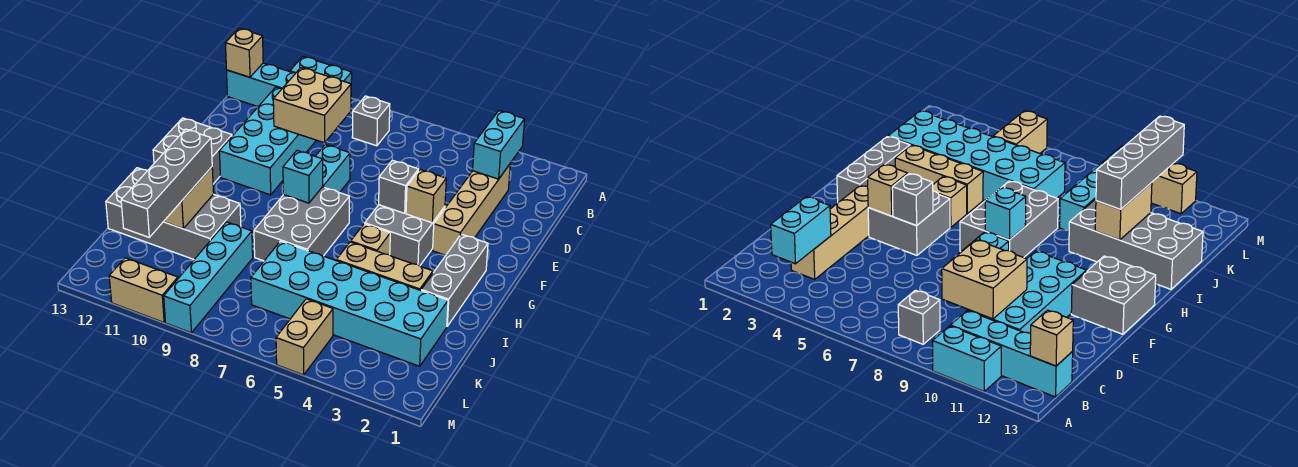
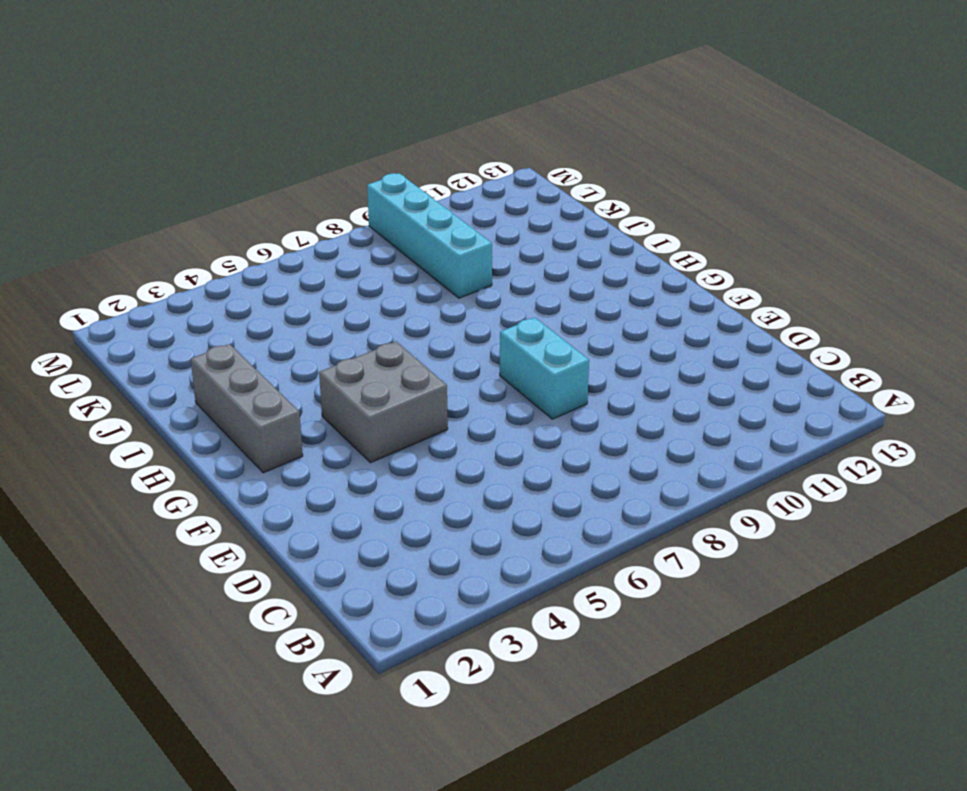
none -> cyan 1x2 brick [290,57,352,84]
none -> grey 1x1 brick [352,96,390,146]
none -> cyan 1x4 brick [227,63,295,106]

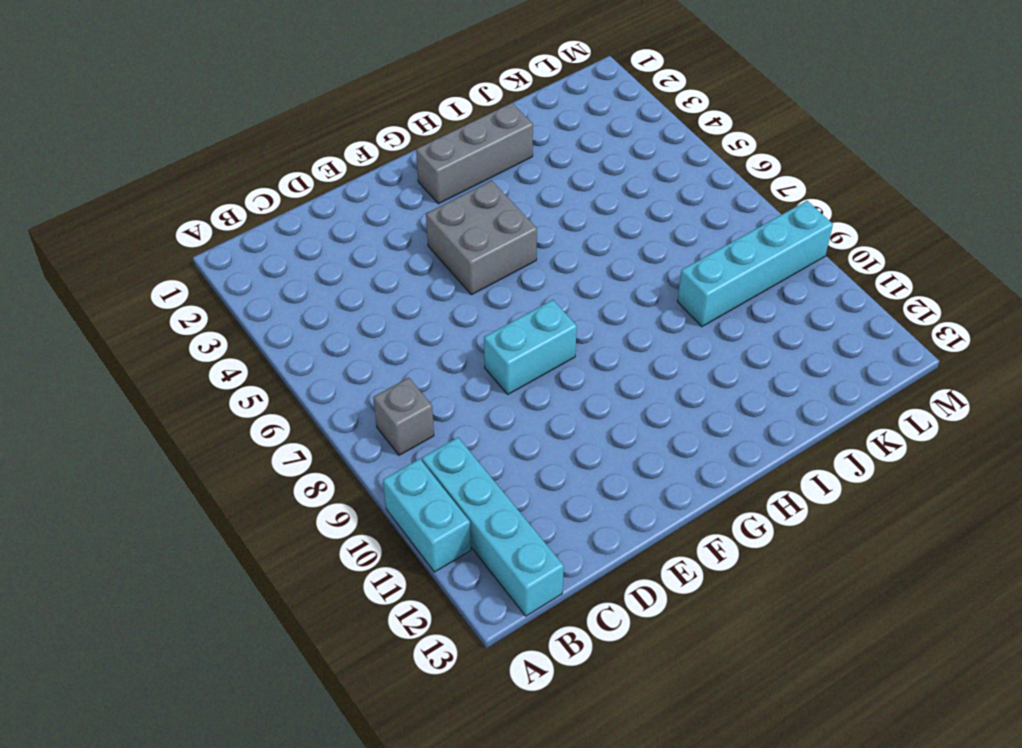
none -> tan 1x4 brick [433,164,510,255]
none -> cyan 2x4 brick [219,87,316,195]
none -> grey 2x2 brick [153,118,232,184]

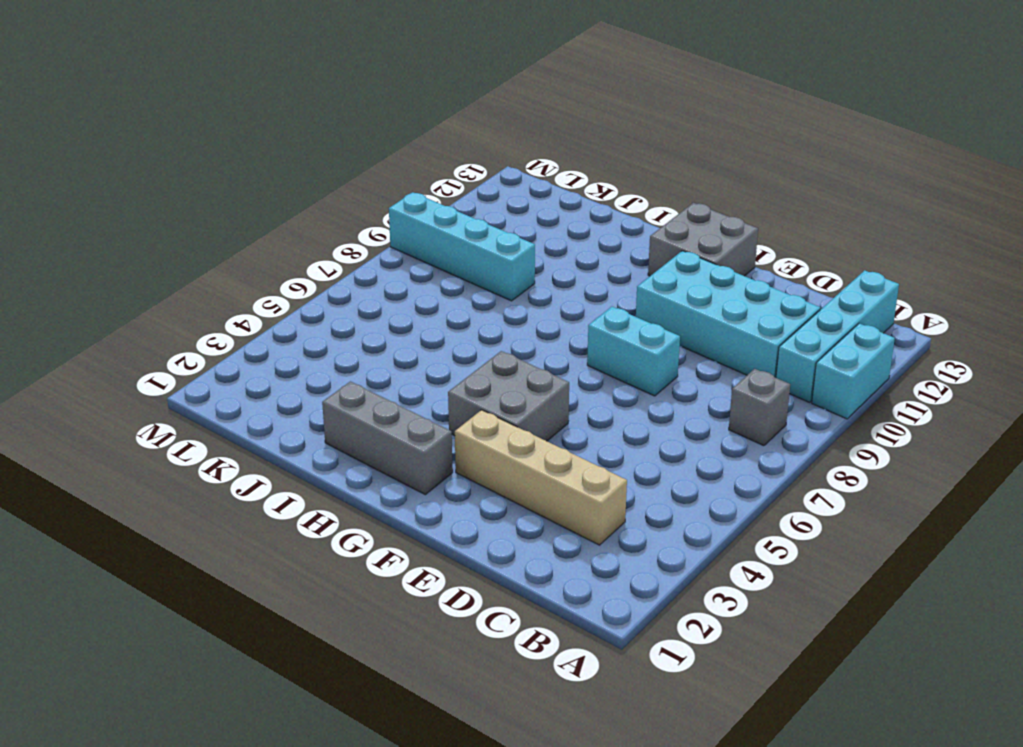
none -> grey 2x3 brick [254,187,349,261]
none -> tan 1x1 brick [351,224,390,255]
none -> tan 1x3 brick [336,242,433,290]

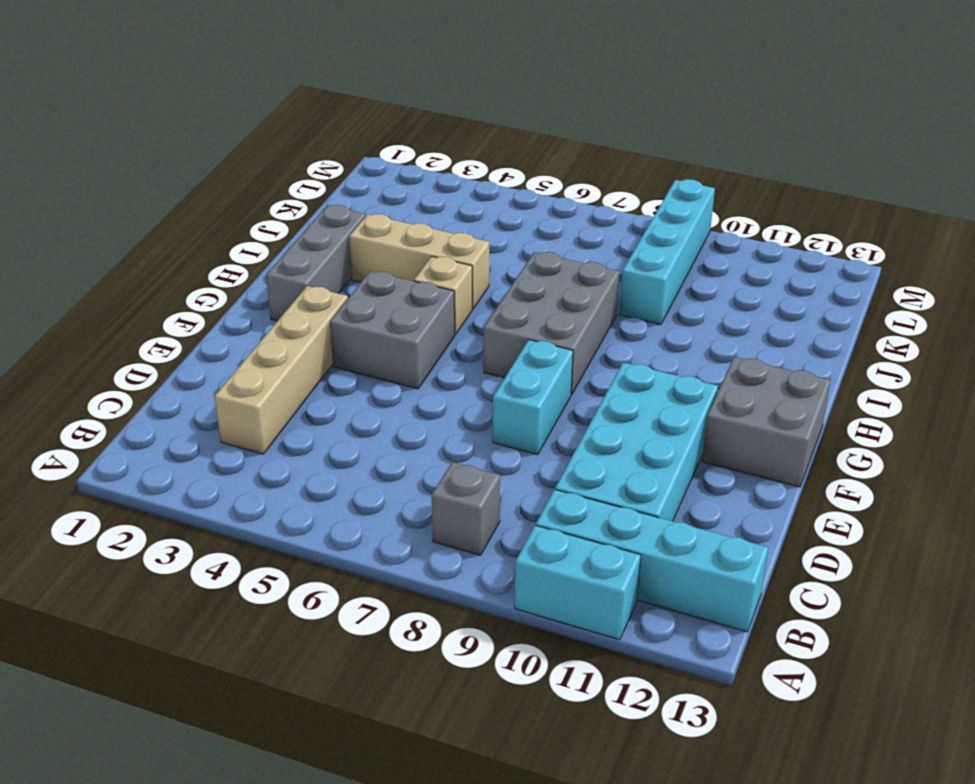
none -> grey 2x4 brick [106,168,241,259]
none -> cyan 2x6 brick [251,241,448,366]
none -> tan 1x2 brick [276,299,333,375]

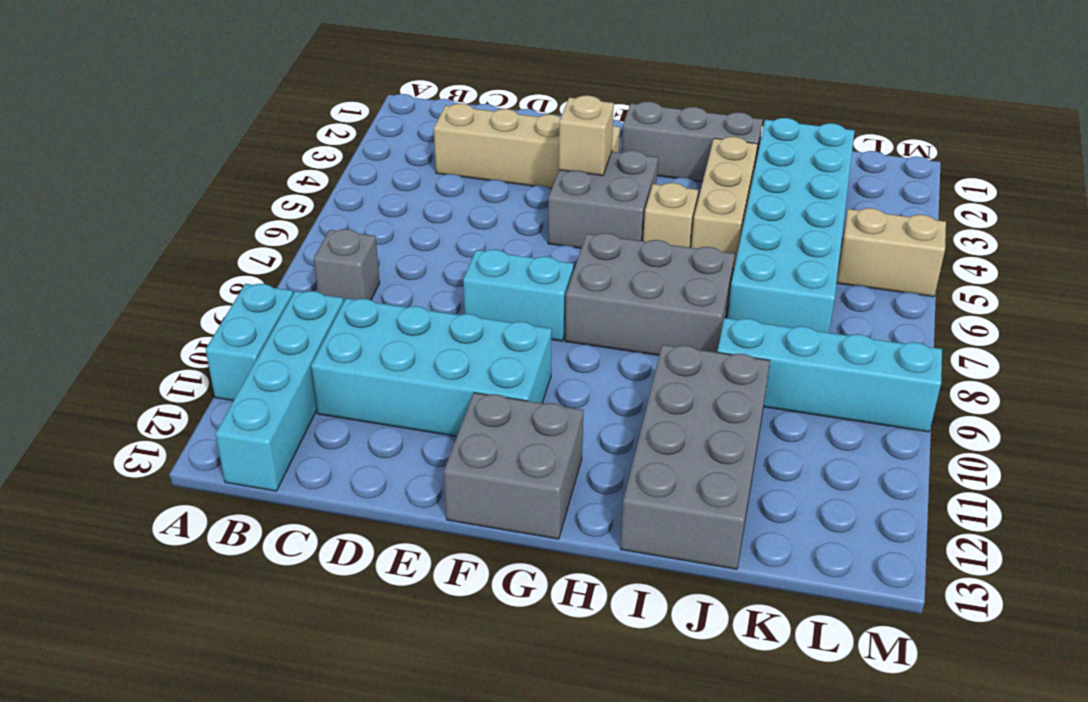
none -> tan 1x2 brick [109,258,178,322]
none -> cyan 1x2 brick [473,111,525,179]
none -> tan 1x1 brick [225,28,263,77]

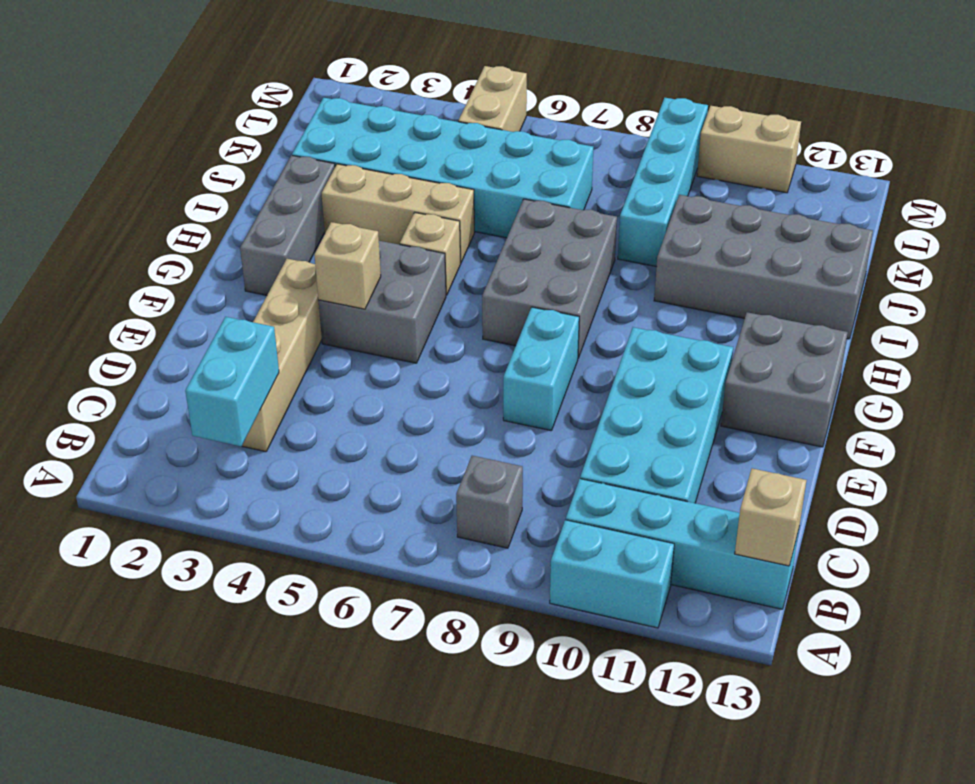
none -> tan 2x2 brick [273,68,351,143]
none -> grey 1x1 brick [379,160,419,213]
none -> cyan 1x1 brick [283,151,323,203]

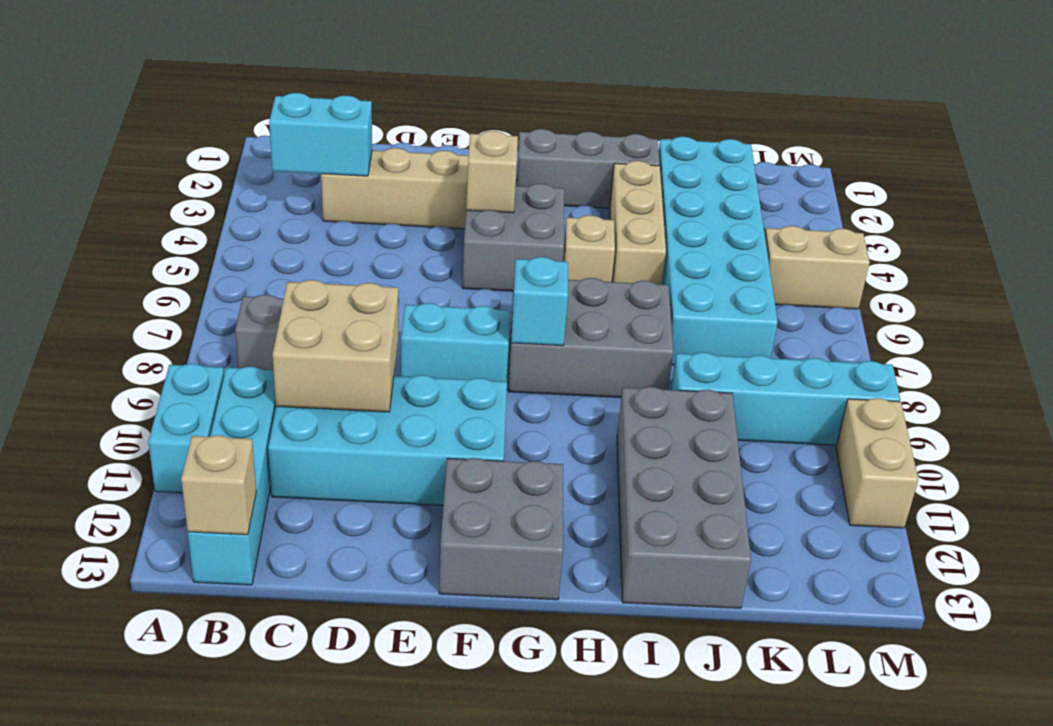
none -> grey 1x1 brick [379,160,419,213]
none -> tan 1x2 brick [164,167,214,229]
none -> grey 1x4 brick [121,129,212,237]

